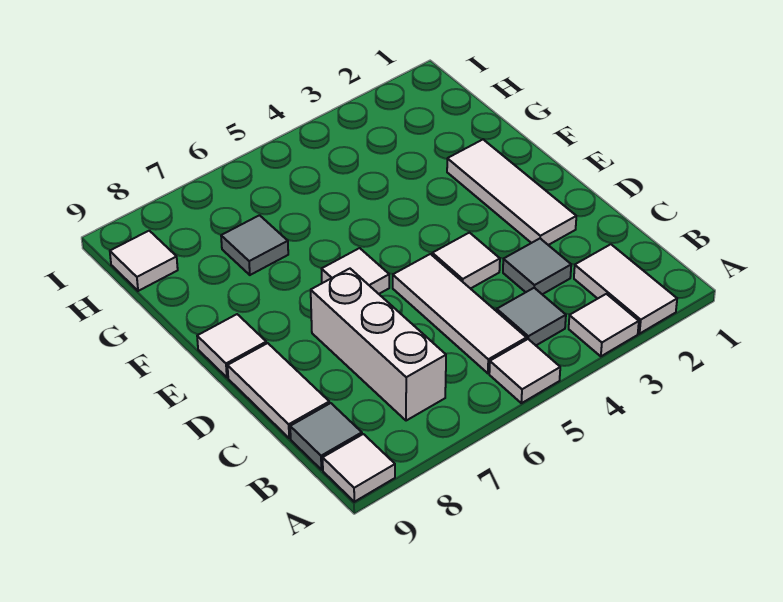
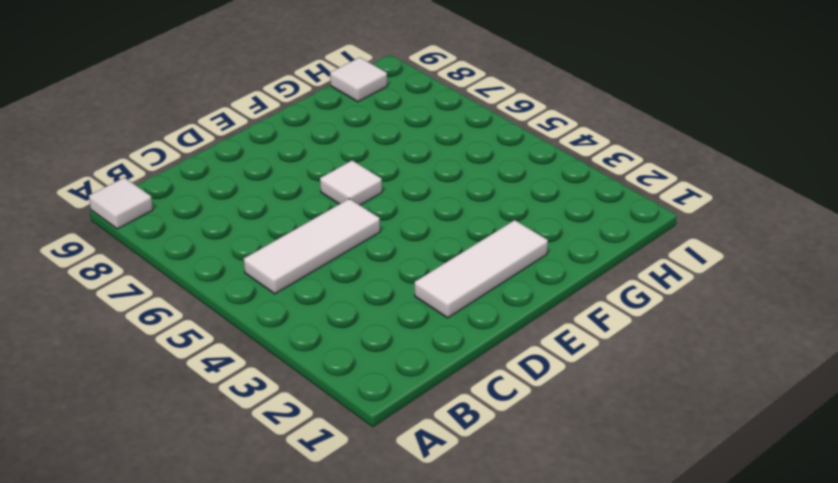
none -> white 1x2 tile [574,244,677,334]
none -> white 1x1 tile [569,294,639,356]
none -> white 1x1 tile [489,339,560,403]

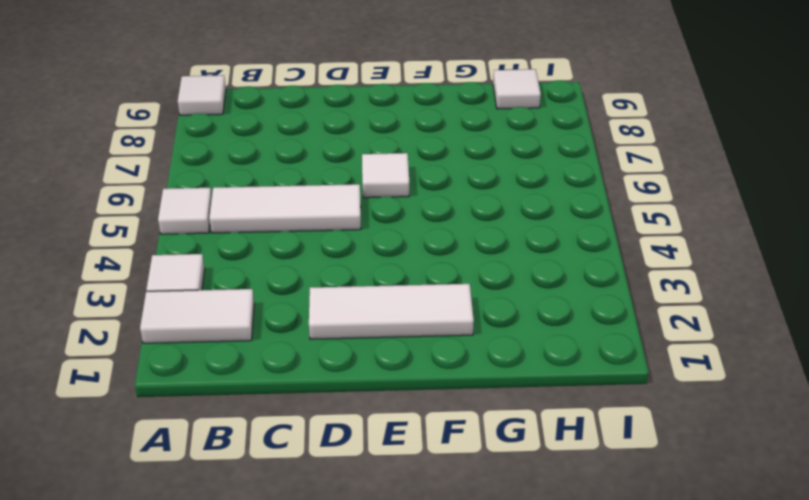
none -> grey 1x1 tile [497,288,566,345]
none -> white 1x3 brick [311,269,446,421]
none -> grey 1x1 tile [290,403,362,470]

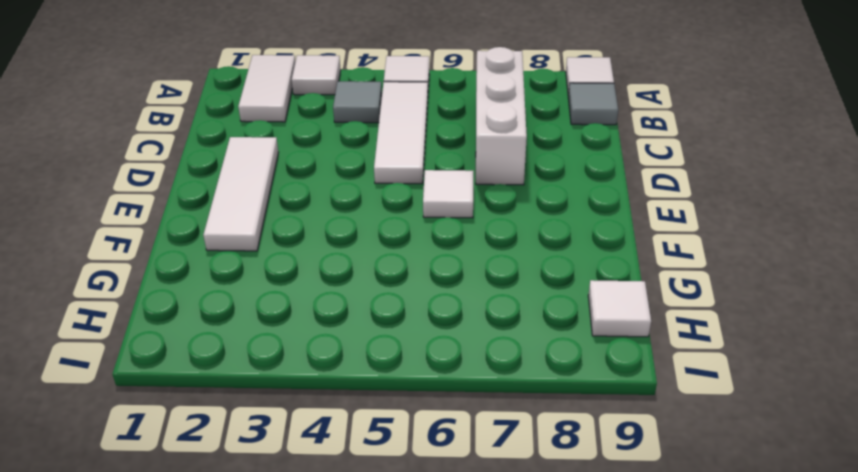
none -> grey 1x1 tile [503,239,571,294]
none -> white 1x2 tile [228,343,329,438]
none -> white 1x1 tile [432,233,500,289]

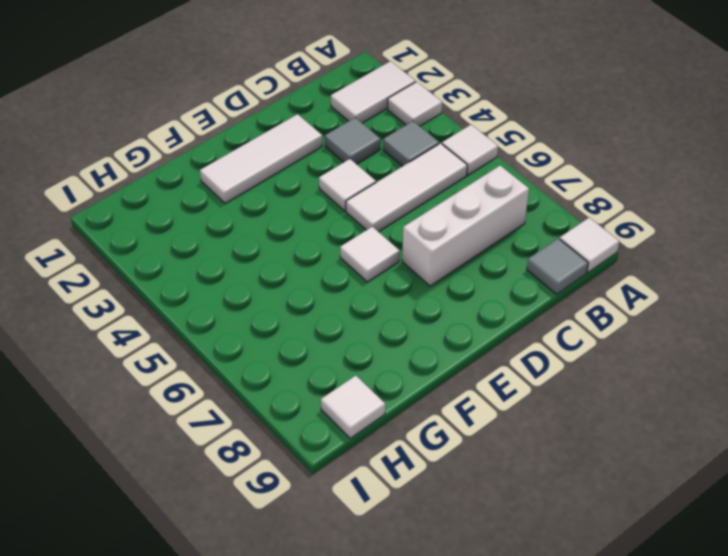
none -> white 1x2 tile [228,343,329,438]
none -> white 1x1 tile [197,314,266,377]
none -> grey 1x1 tile [221,215,288,275]

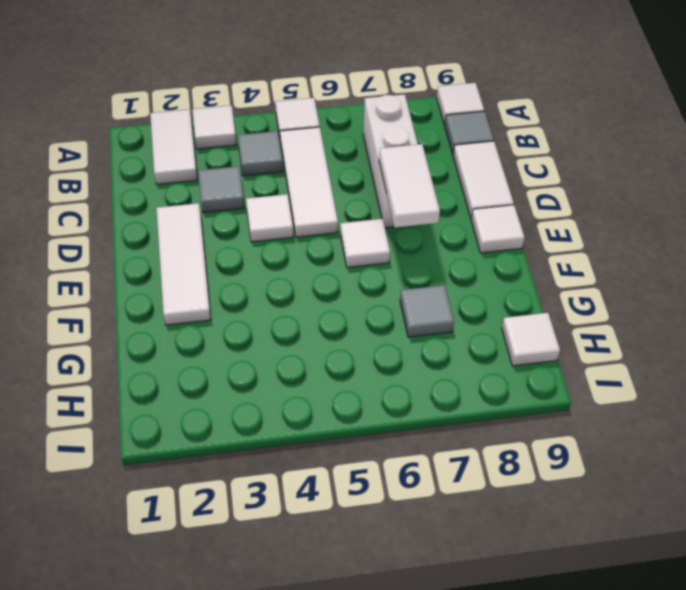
white 1x2 tile [379,144,440,228] -> none

